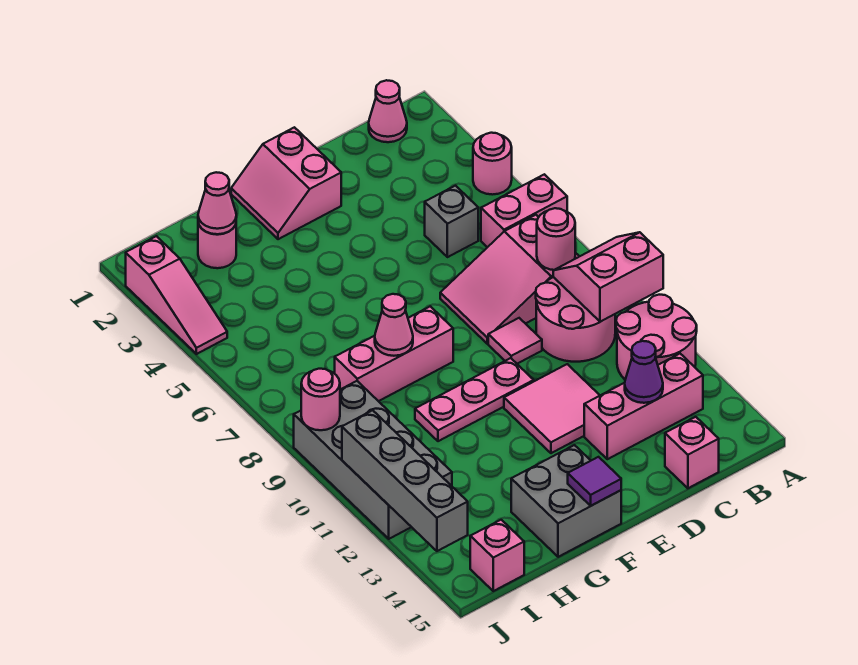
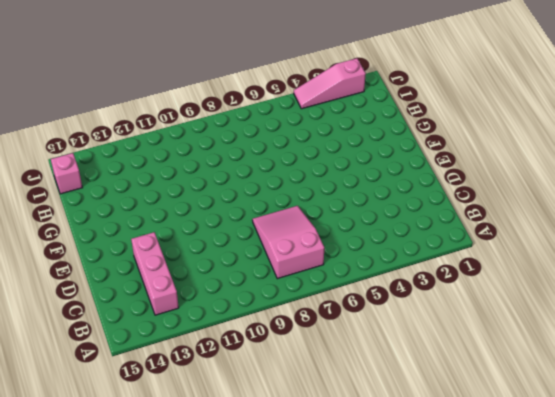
none -> pink 1x1 round brick [473,133,512,195]
none -> pink 1x2 brick [481,174,567,247]
none -> pink 2x2 round brick [616,295,697,379]

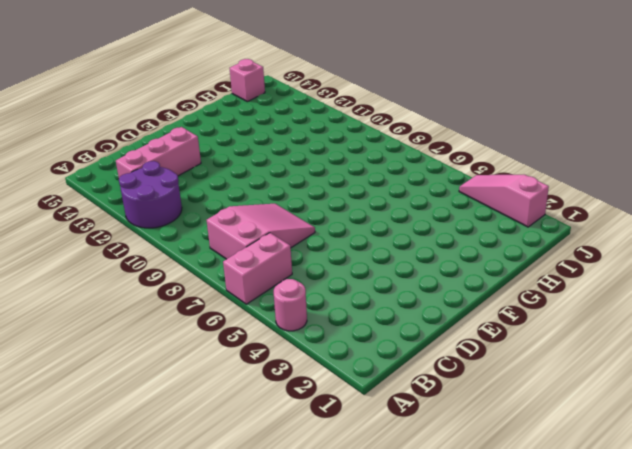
purple 2x2 round brick [119,161,182,228] -> pink 2x2 round brick [616,295,697,379]
none -> pink 1x1 cone [369,80,407,142]
none -> pink 2x2 round brick [536,277,615,362]
none -> grey 1x1 brick [425,186,478,257]

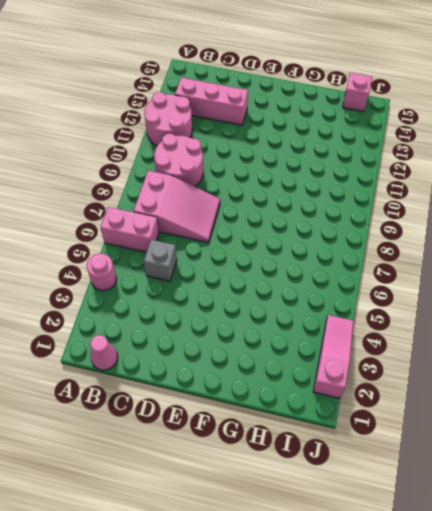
none -> pink 1x1 brick [665,417,719,488]
none -> pink 1x1 tile [488,318,542,364]
none -> pink 2x2 tile [504,364,600,453]

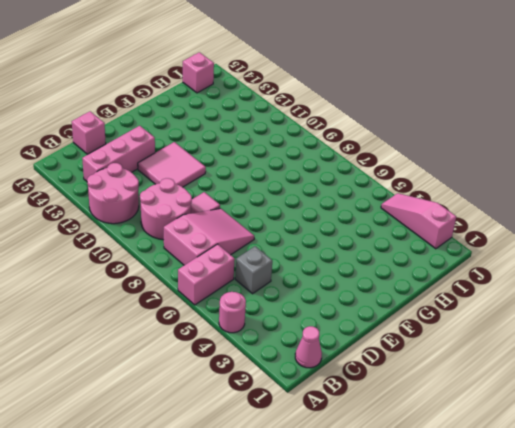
none -> pink 2x2 slope [231,127,341,239]
none -> pink 1x3 plate [415,358,534,441]
none -> pink 1x3 brick [335,306,453,401]

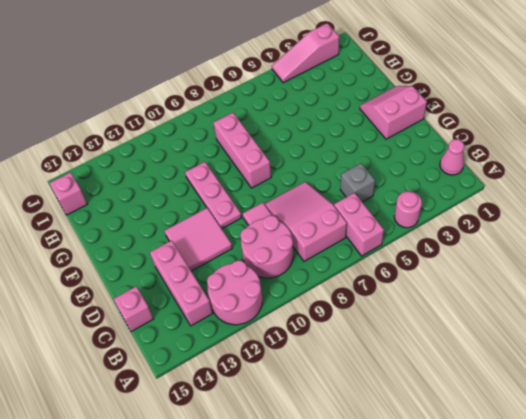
none -> grey 2x2 brick [511,445,621,557]
none -> pink 1x1 round brick [198,223,236,268]
none -> grey 2x4 brick [294,381,452,539]

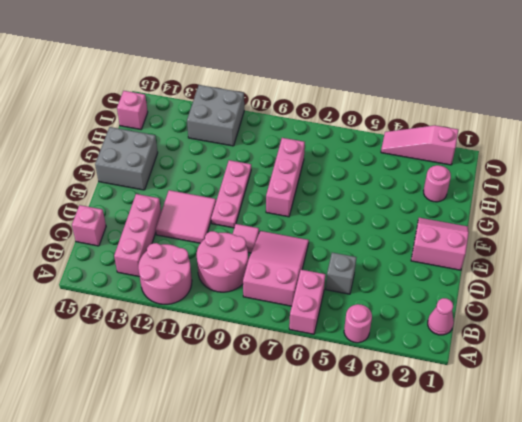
grey 2x2 brick [187,85,244,146] -> grey 2x4 brick [294,381,452,539]
none -> pink 2x2 slope [553,232,663,322]
none -> pink 1x1 round brick [537,208,575,270]
none -> purple 1x1 cone [625,341,663,403]

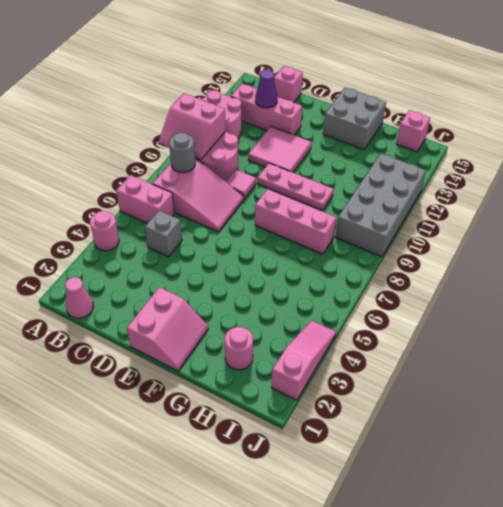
grey 1x1 round brick [169,132,195,173] -> pink 1x1 round brick [537,208,575,270]
none -> purple 1x1 tile [568,457,621,506]
none -> pink 1x1 cone [375,294,413,356]
none -> pink 1x1 cone [198,172,236,234]

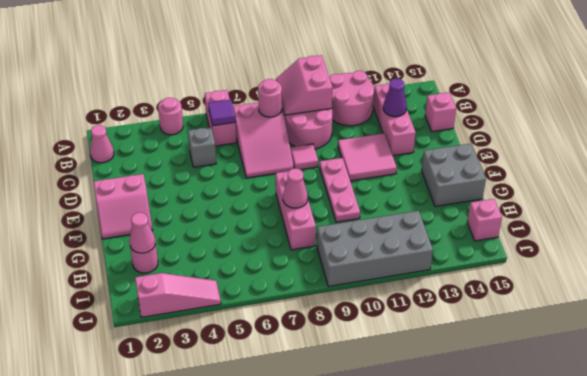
purple 1x1 tile [208,100,235,126] -> purple 1x1 tile moved to [568,457,621,506]
none -> pink 1x1 round brick [301,369,340,430]
none -> grey 1x4 brick [342,410,468,551]

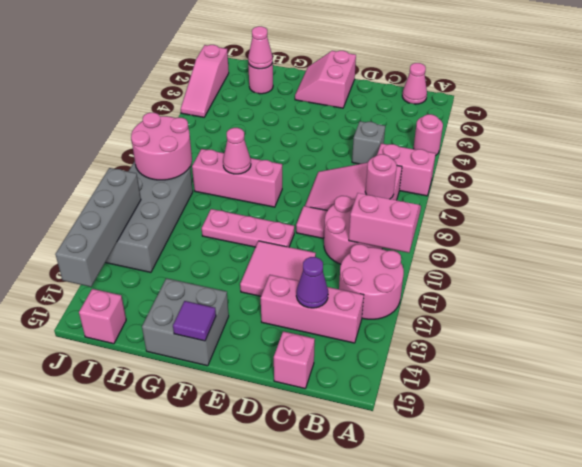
pink 2x2 round brick [131,113,192,180] -> pink 1x1 round brick [301,369,340,430]

